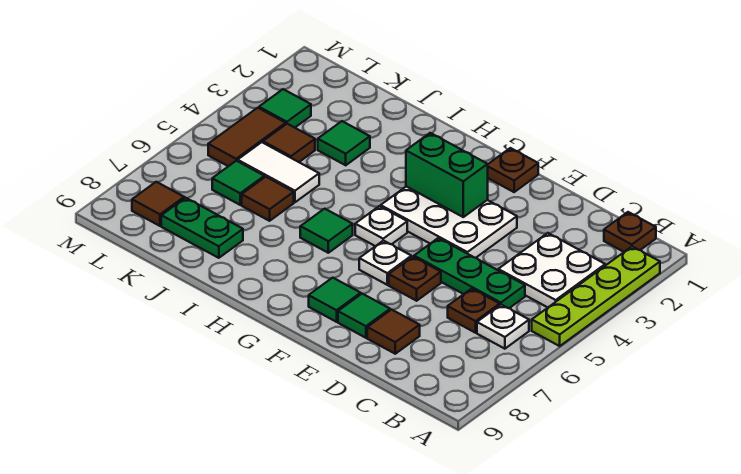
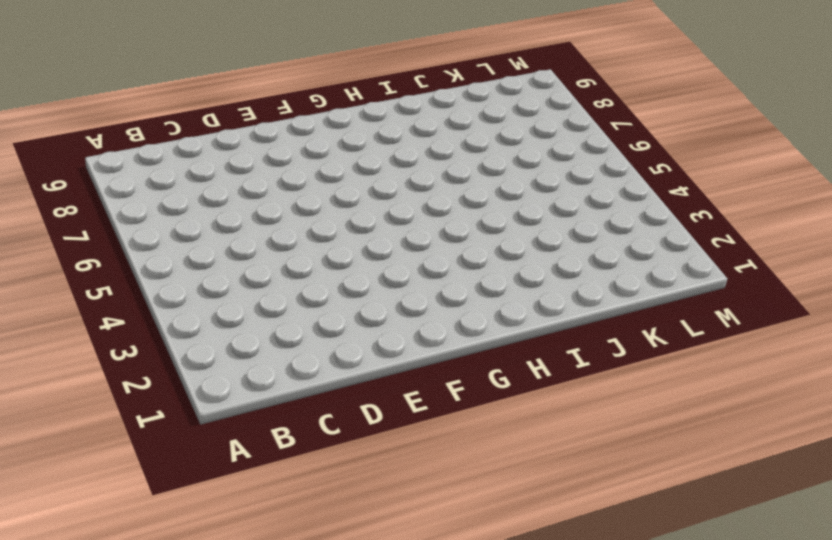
none -> lime 1x4 plate [532,247,660,346]
none -> brown 1x1 plate [604,212,656,252]
none -> white 2x2 plate [498,233,605,307]

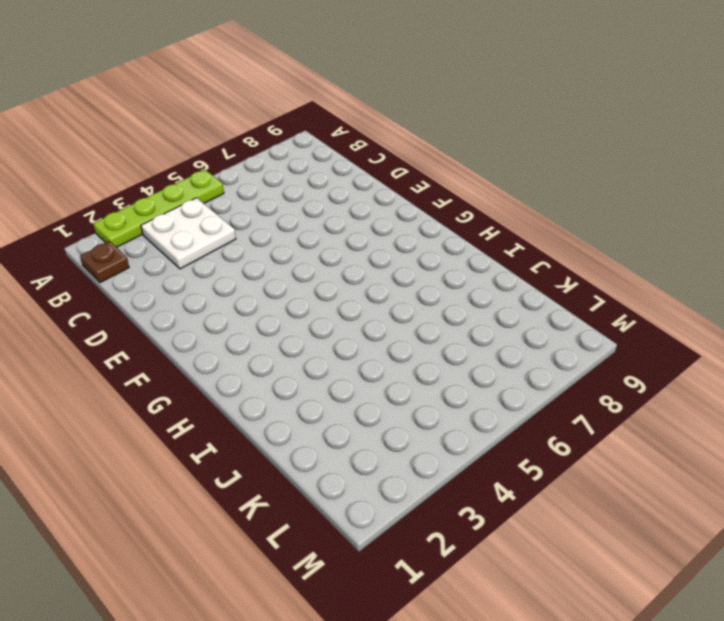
none -> white 1x1 plate [477,305,529,349]
none -> green 1x3 plate [414,238,525,308]
none -> brown 1x1 plate [448,289,500,333]

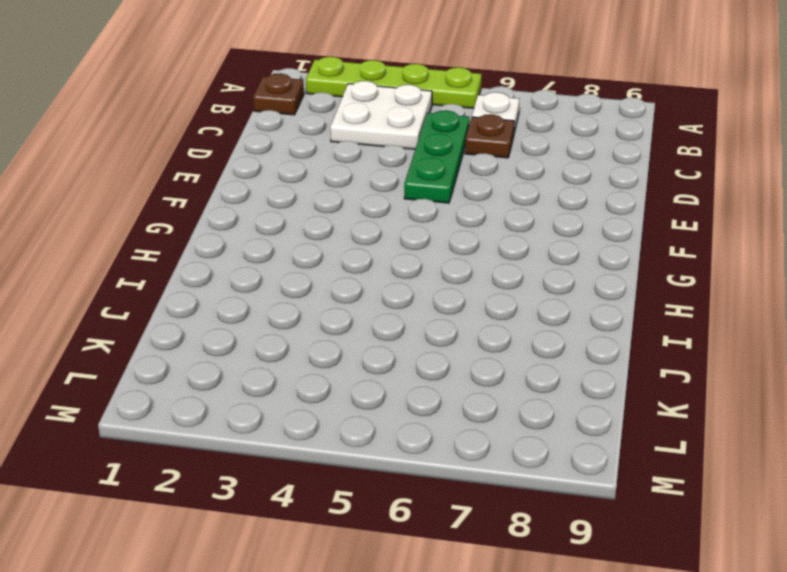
none -> brown 1x1 tile [367,310,420,354]
none -> white 2x3 plate [381,186,517,258]
none -> brown 1x1 plate [389,257,441,301]

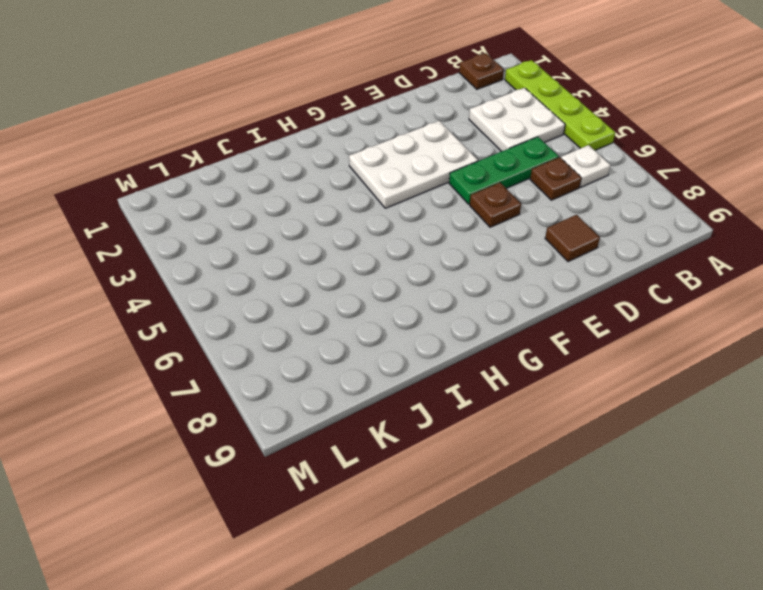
none -> green 1x1 tile [338,294,390,338]
none -> brown 1x1 plate [488,148,538,192]
none -> white 1x1 plate [359,240,411,285]

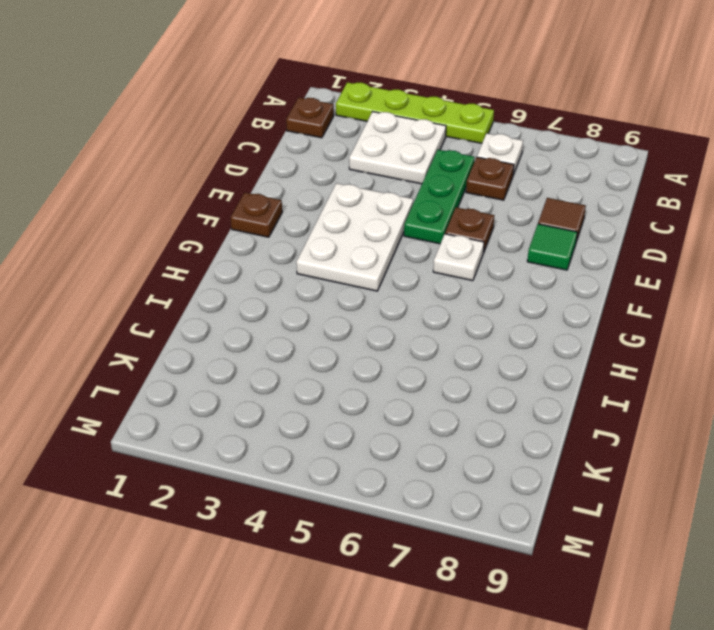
none -> green 1x1 tile [309,278,361,322]
none -> white 1x1 plate [355,206,407,246]
none -> green 1x1 tile [300,209,353,253]

